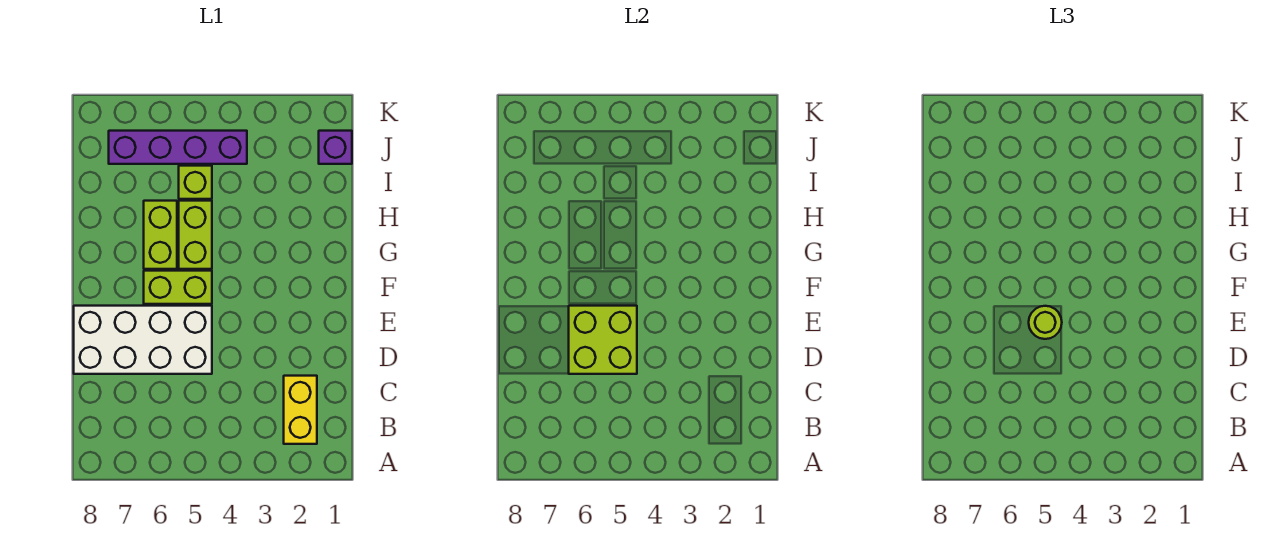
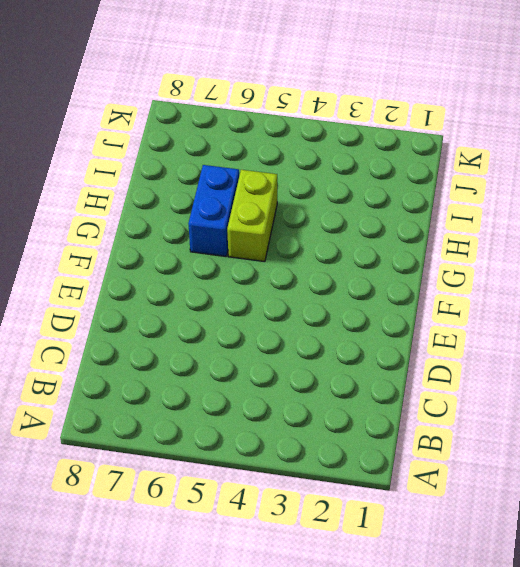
blue 1x2 brick [188,165,239,256] -> lime 1x2 brick [144,201,177,269]
none -> yellow 1x2 brick [284,376,317,444]
none -> white 2x4 brick [74,306,212,374]

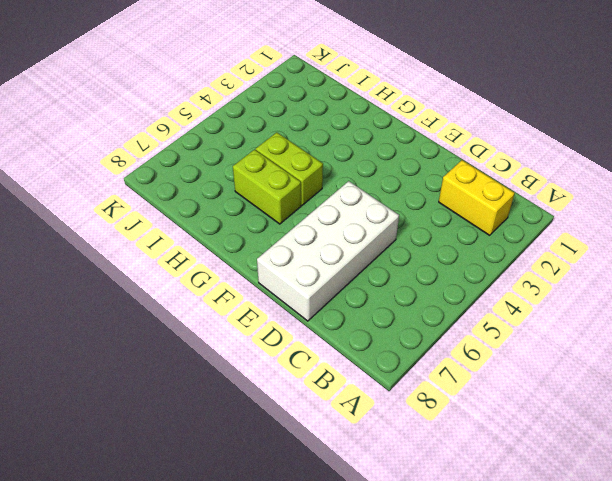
none -> lime 1x2 brick [144,271,212,304]
none -> lime 1x1 brick [179,166,212,199]

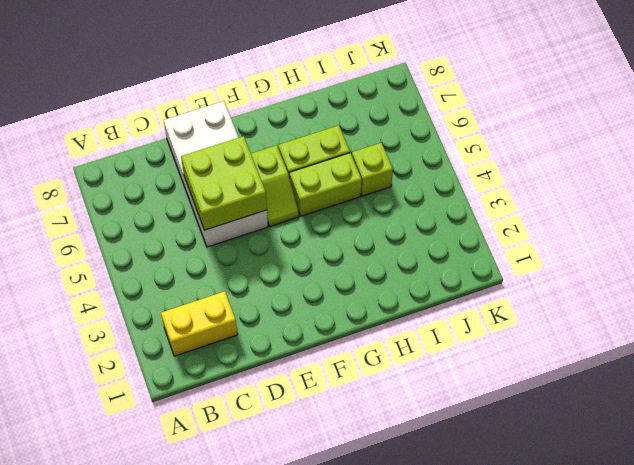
lime 1x2 slope [251,145,299,226] -> lime 1x2 brick [144,271,212,304]
none -> purple 1x1 brick [319,131,352,164]
none -> purple 1x4 brick [109,131,247,164]

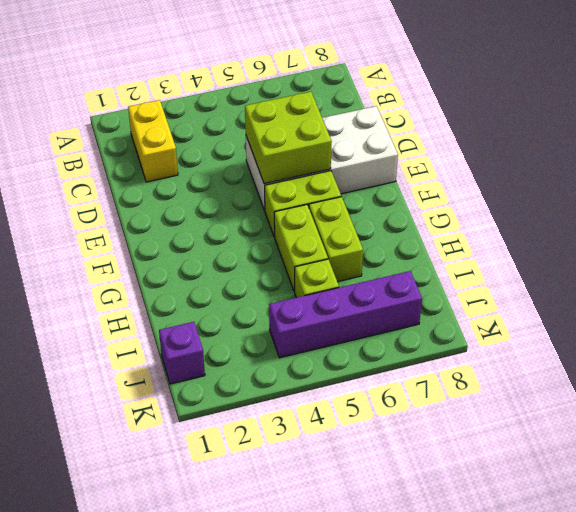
none -> lime 1x1 round brick [1029,306,1062,339]

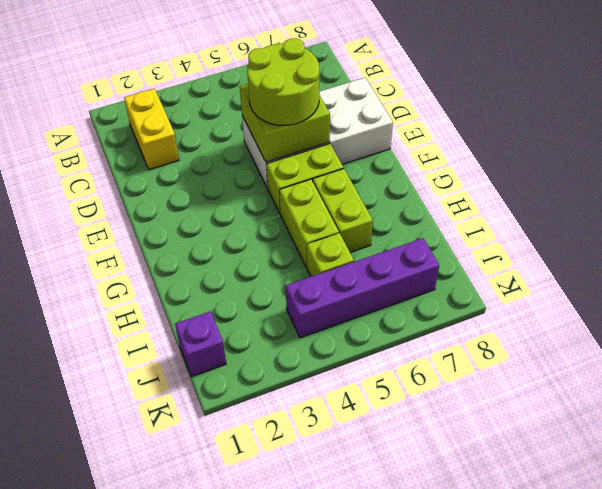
lime 2x2 round brick [247,38,320,125] -> lime 1x1 round brick [1029,306,1062,339]

